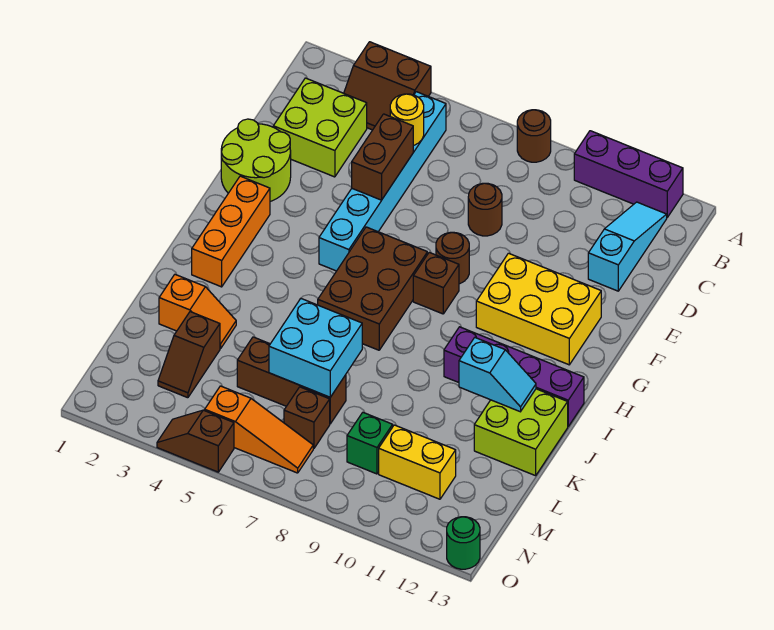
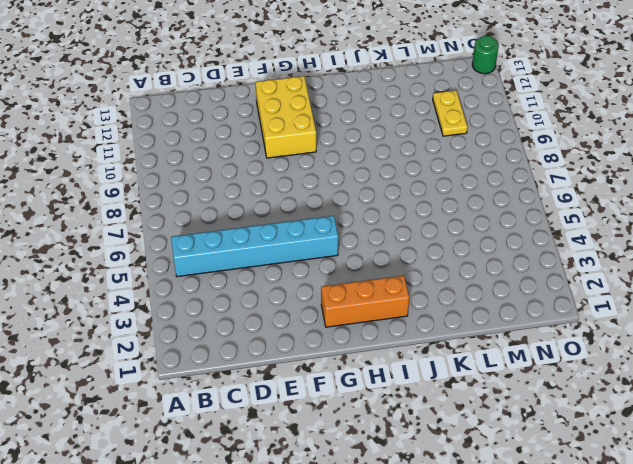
yellow 1x2 plate [433,91,468,136] -> yellow 1x2 brick [379,425,456,499]
none -> brown 2x2 slope [344,42,431,130]
none -> brown 1x1 round brick [517,110,551,162]
none -> purple 1x3 brick [574,131,683,217]

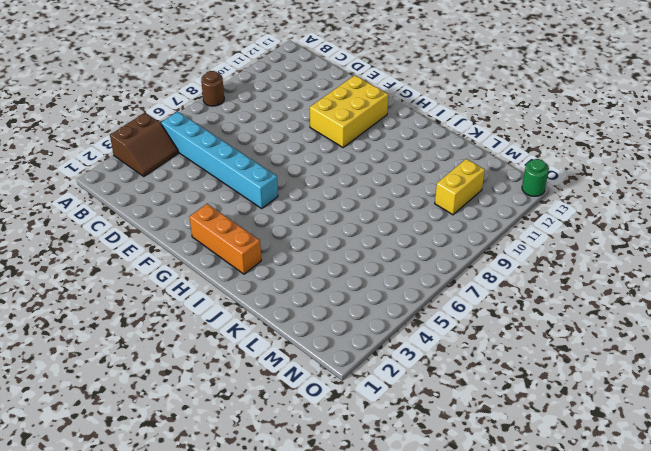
none -> purple 1x3 brick [574,131,683,217]
none -> cyan 1x3 slope [588,202,667,291]
none -> lime 2x2 brick [273,78,367,177]

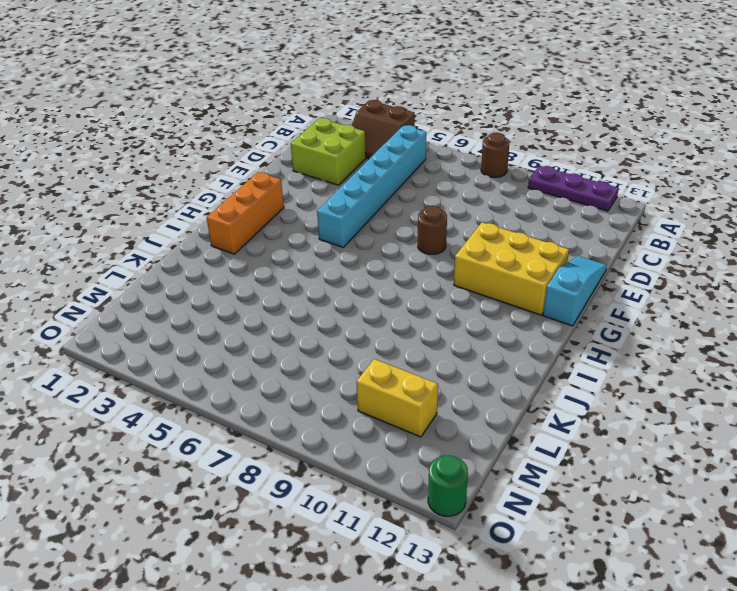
purple 1x3 plate [528,166,619,211] -> purple 1x3 brick [574,131,683,217]
cyan 1x3 slope [543,256,607,326] -> cyan 1x3 slope moved to [588,202,667,291]
none -> brown 1x1 round brick [468,183,502,236]
none -> lime 2x2 round brick [221,119,291,201]
none -> brown 2x3 brick [318,227,427,350]

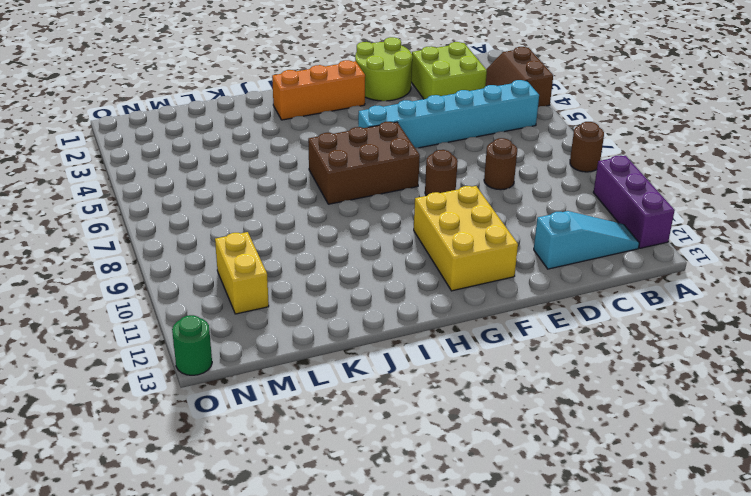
none -> brown 1x1 brick [413,252,459,314]
none -> purple 1x4 brick [444,327,584,426]
none -> lime 2x2 brick [474,389,568,476]

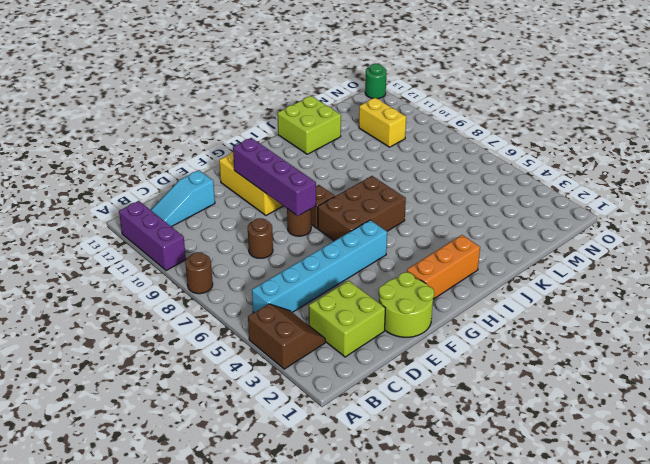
purple 1x4 brick [233,138,316,216] -> purple 1x4 brick moved to [444,327,584,426]
none -> orange 1x2 slope [159,275,236,349]
none -> brown 1x2 slope [158,312,220,398]
none -> brown 1x3 brick [237,337,346,424]

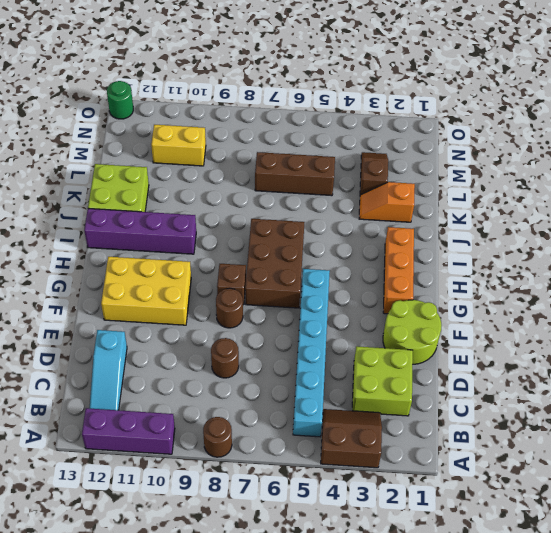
none -> brown 1x1 brick [284,387,330,448]
none -> green 1x1 brick [347,413,393,474]
none -> orange 1x3 slope [205,386,313,473]

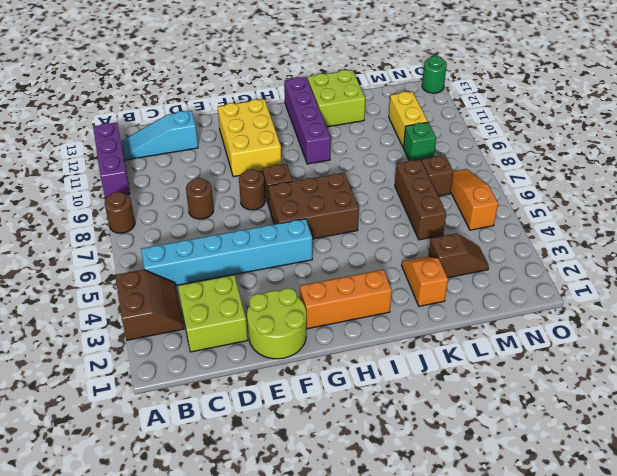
none -> brown 1x2 slope [157,410,234,472]
none -> yellow 1x1 round brick [390,94,424,146]
none -> brown 1x2 brick [352,114,413,200]

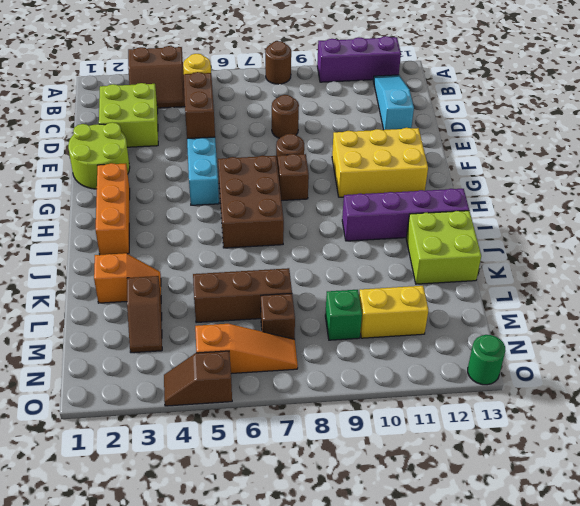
none -> cyan 1x2 slope [459,338,536,412]
none -> cyan 2x2 brick [269,299,362,397]

